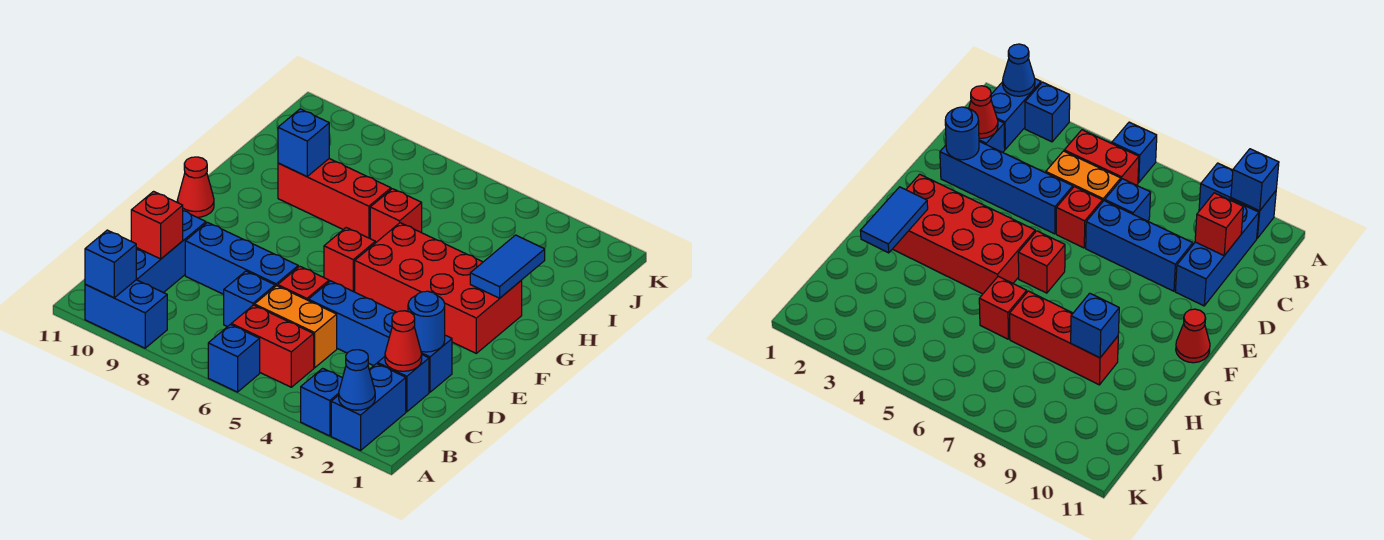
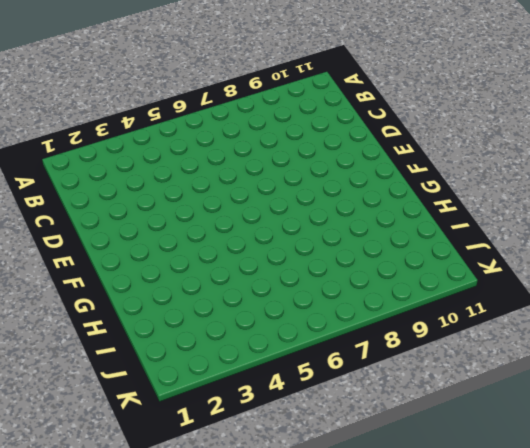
none -> blue 1x2 brick [331,364,406,451]
none -> blue 1x1 brick [301,368,342,436]
none -> blue 1x1 brick [208,325,260,392]

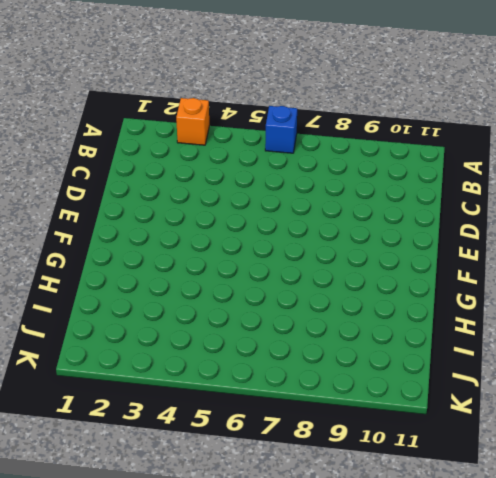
orange 1x1 brick [176,98,209,145] -> blue 1x1 brick [301,368,342,436]
none -> blue 1x2 brick [331,364,406,451]
none -> blue 1x2 brick [85,280,167,348]
none -> red 1x2 brick [231,305,314,387]

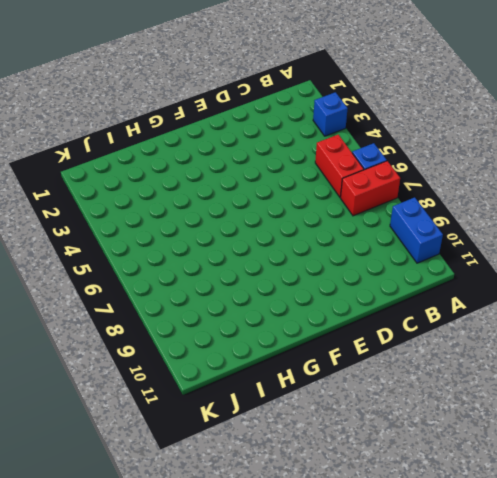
red 1x2 brick [341,161,400,216] -> none
none -> blue 1x2 brick [331,364,406,451]
none -> blue 1x3 brick [136,211,206,293]
none -> blue 1x1 brick [378,355,429,412]

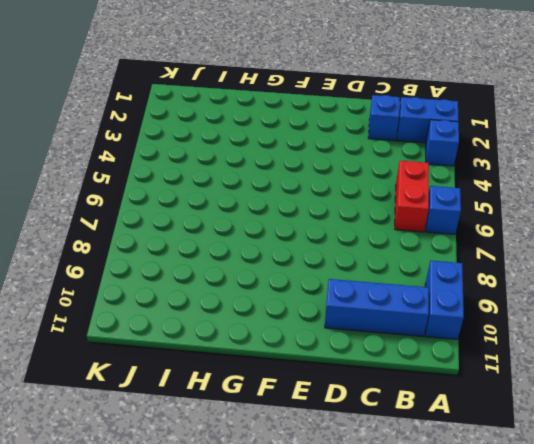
none -> orange 1x2 brick [255,286,337,368]
none -> blue 1x1 brick [224,271,275,327]
none -> blue 1x4 brick [308,281,452,392]

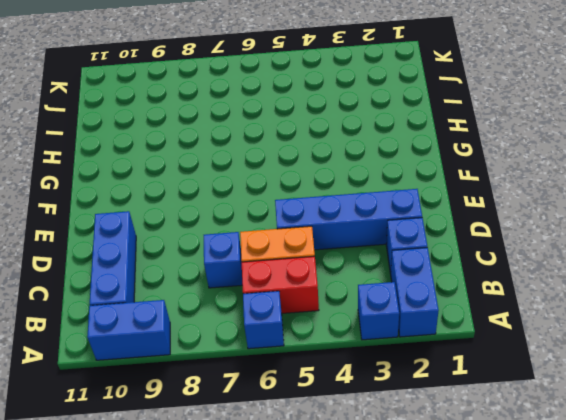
none -> red 1x1 brick [278,266,329,300]
none -> blue 1x3 brick [185,223,298,294]
none -> red 2x4 brick [355,223,522,353]

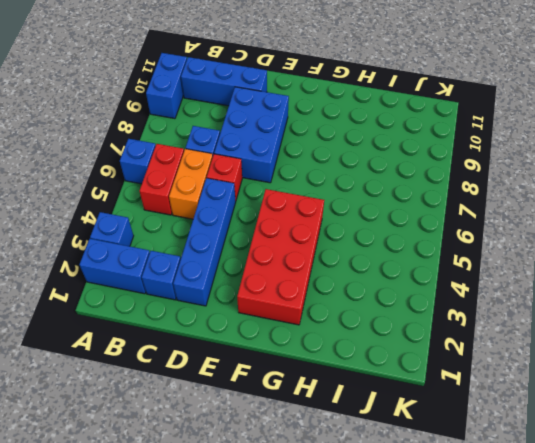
blue 2x3 brick [214,87,289,183] -> blue 1x3 brick [185,223,298,294]
none -> red 1x1 brick [324,228,375,292]
none -> red 1x1 cone [177,157,214,217]
none -> red 1x1 brick [370,189,422,243]

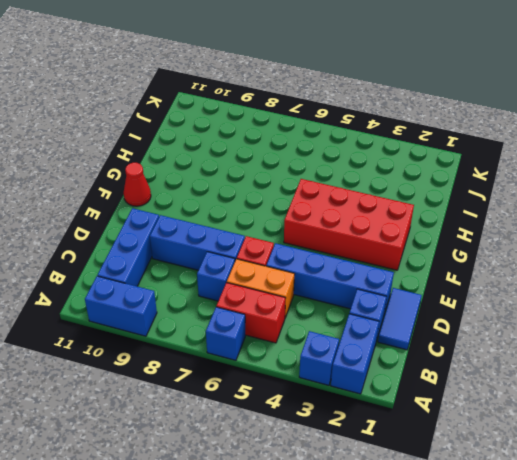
blue 1x2 tile [378,288,422,350] -> blue 1x2 tile moved to [470,235,545,298]
none -> red 1x1 brick [324,228,375,292]
none -> red 1x1 brick [370,189,422,243]
none -> red 1x3 brick [278,159,391,238]

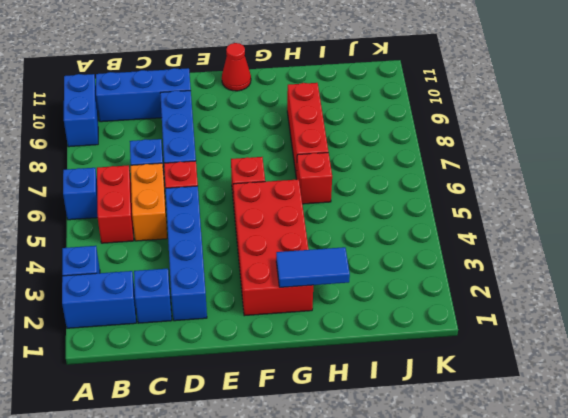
none -> blue 1x1 cone [339,350,375,410]
none -> blue 1x1 brick [85,230,136,298]
none -> red 1x1 cone [385,311,422,371]

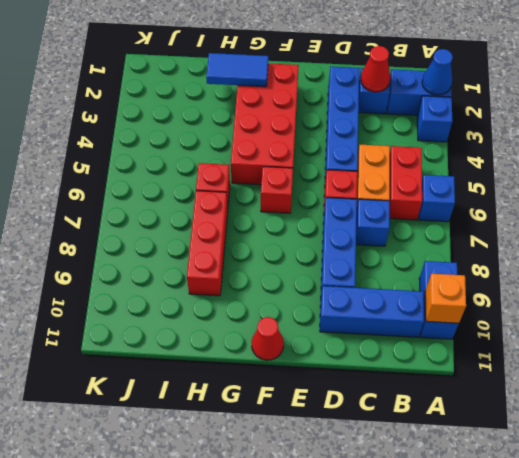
orange 1x1 brick [425,274,466,323] -> blue 1x1 brick [85,230,136,298]
none -> red 1x1 brick [131,191,183,259]
none -> blue 1x1 round brick [408,291,445,352]
none -> blue 1x1 brick [278,109,329,176]

